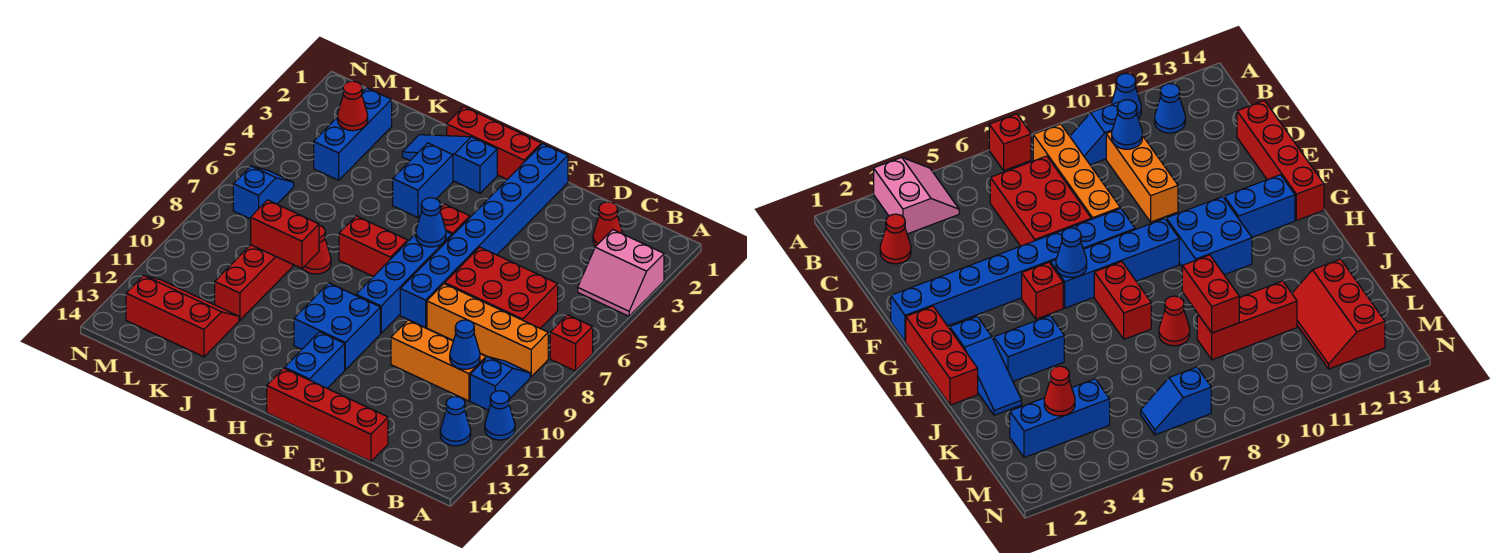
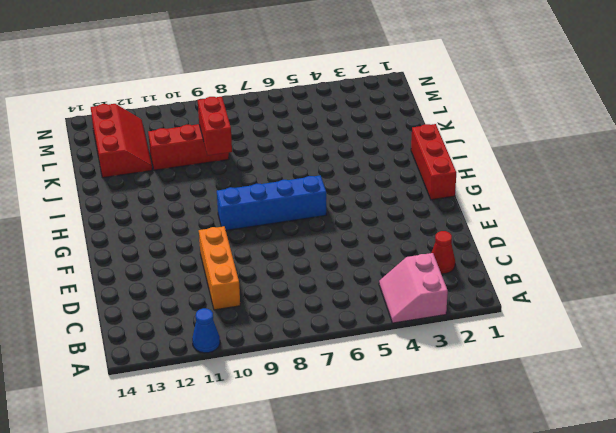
none -> red 1x1 brick [550,315,593,371]
none -> orange 1x4 brick [427,284,548,377]
none -> blue 1x2 slope [470,357,530,410]

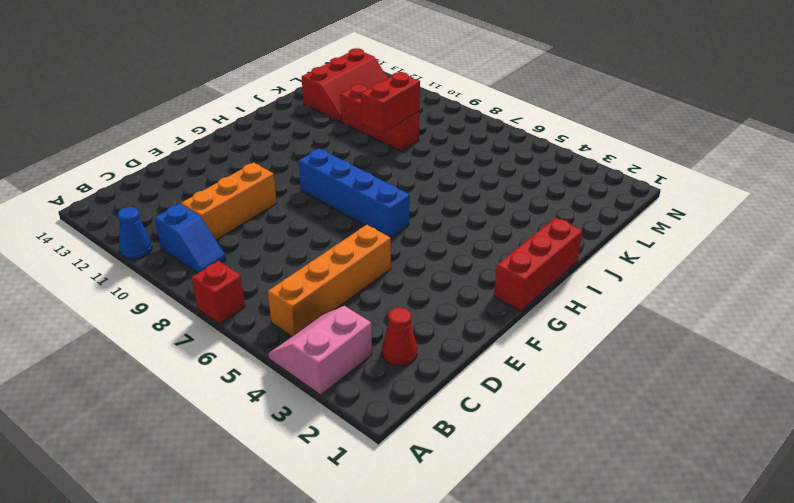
orange 1x4 brick [268,225,391,336] -> orange 1x4 brick moved to [427,284,548,377]
none -> blue 1x1 cone [440,397,471,446]
none -> red 2x3 brick [445,247,558,328]
none -> red 1x4 brick [267,368,388,462]

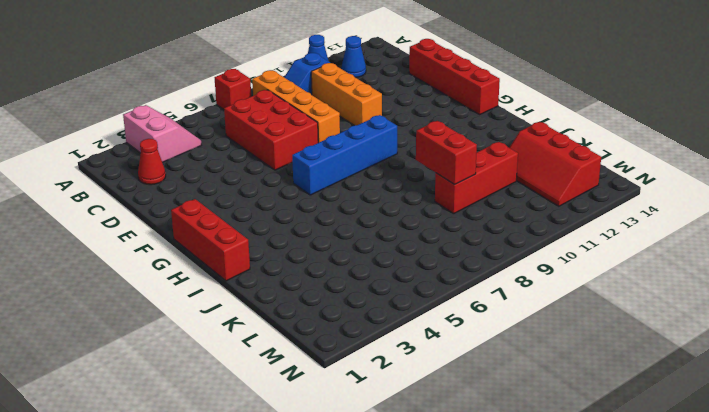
none -> blue 1x8 brick [400,144,568,327]
none -> red 1x1 brick [440,204,470,235]
none -> blue 2x2 brick [294,283,380,370]

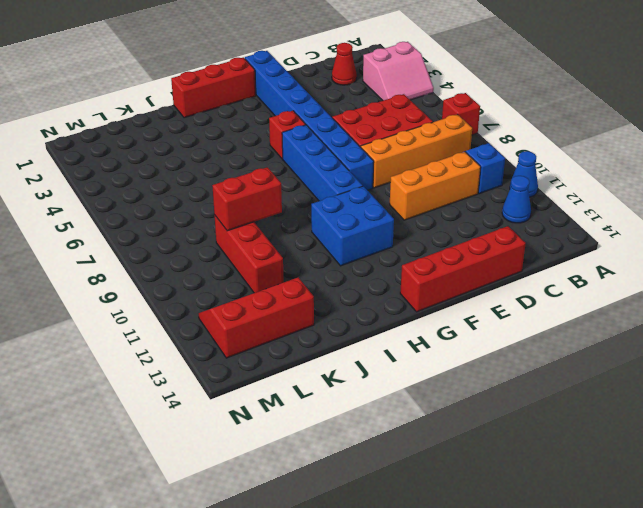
none -> blue 1x2 brick [285,332,345,388]
none -> blue 1x3 slope [402,135,497,193]
none -> red 1x2 brick [339,216,408,277]

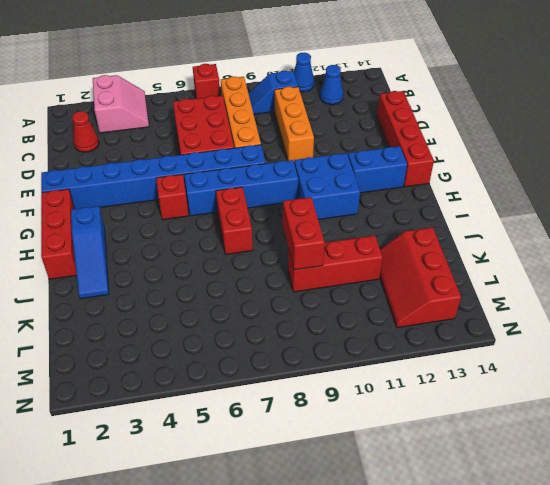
none -> blue 1x2 brick [393,143,453,217]
none -> red 1x1 cone [303,225,331,274]
none -> blue 1x3 brick [314,88,392,180]

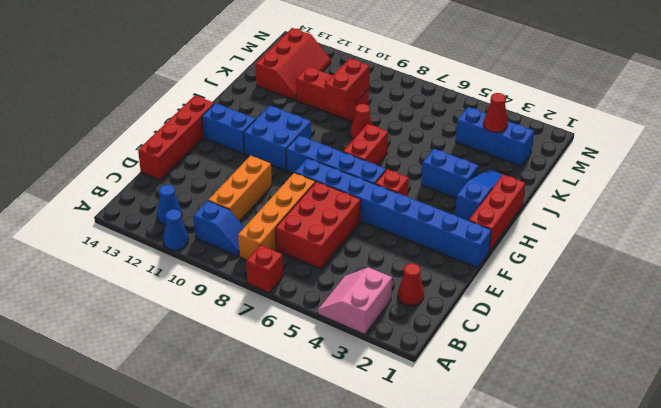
none -> blue 1x2 slope [233,166,294,219]
none -> blue 1x1 cone [450,320,480,369]
none -> blue 1x1 cone [416,198,446,247]

